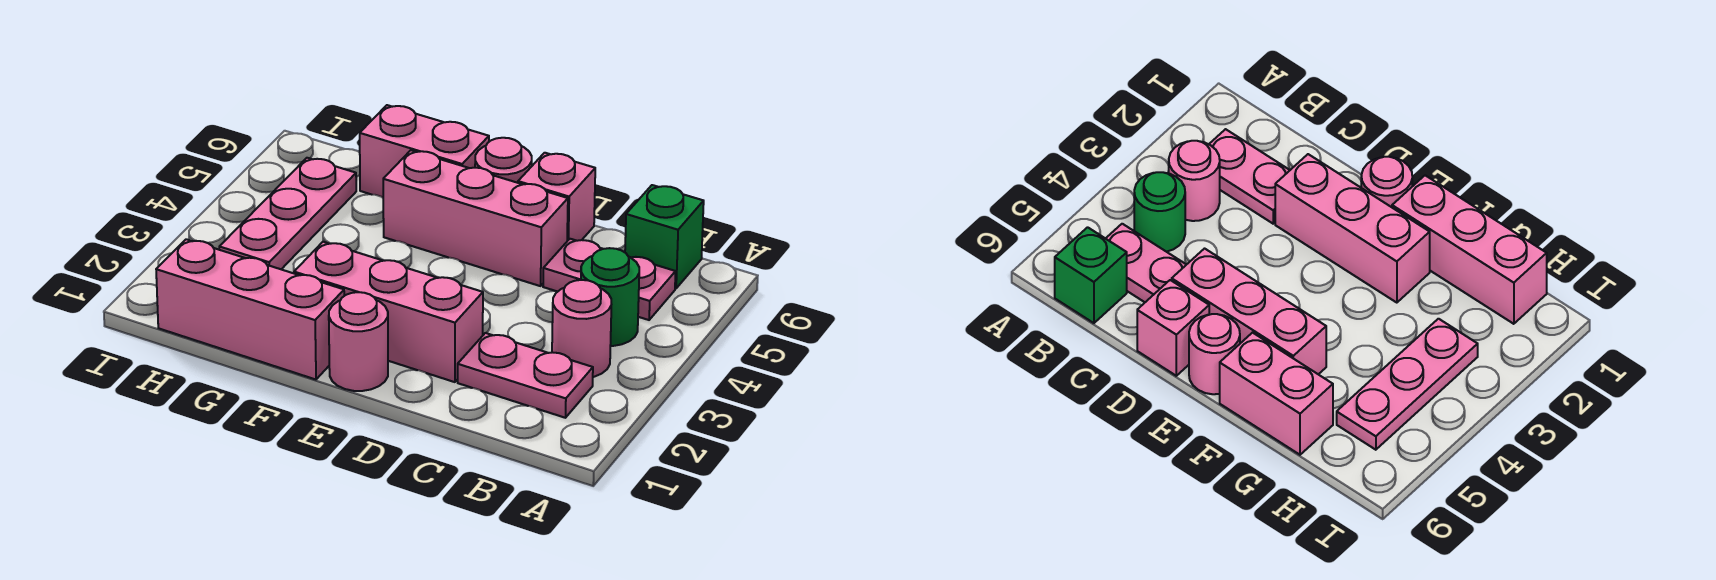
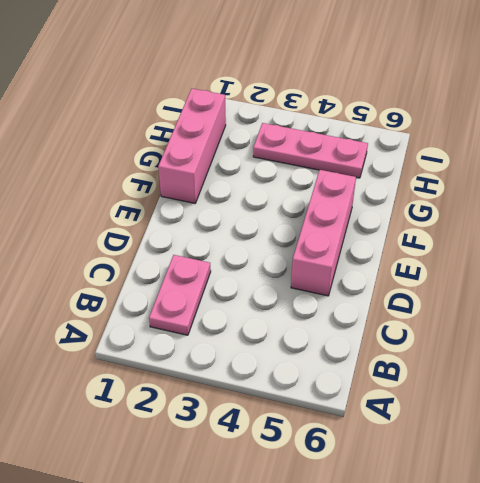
none -> pink 1x1 round brick [552,280,611,377]
none -> green 1x1 round brick [581,248,639,346]
none -> pink 1x2 plate [543,239,676,320]

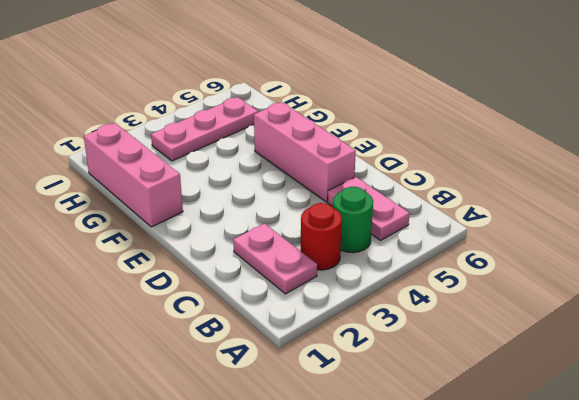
red 1x1 round brick [301,203,342,270] -> pink 1x1 round brick [552,280,611,377]
none -> green 1x1 brick [625,185,704,288]
none -> pink 1x3 brick [294,242,483,382]
none -> pink 1x1 brick [518,153,595,241]

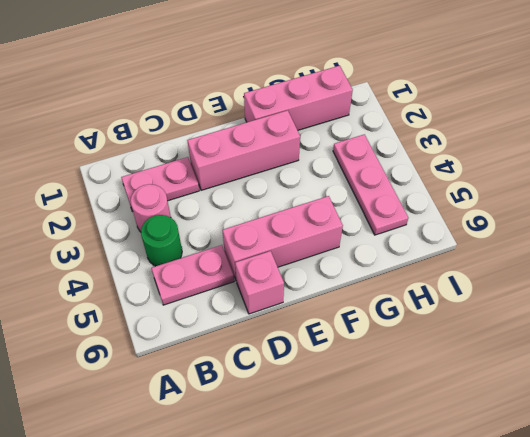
none -> green 1x1 brick [625,185,704,288]
none -> pink 1x1 round brick [329,292,388,391]
none -> pink 1x1 round brick [475,138,532,183]

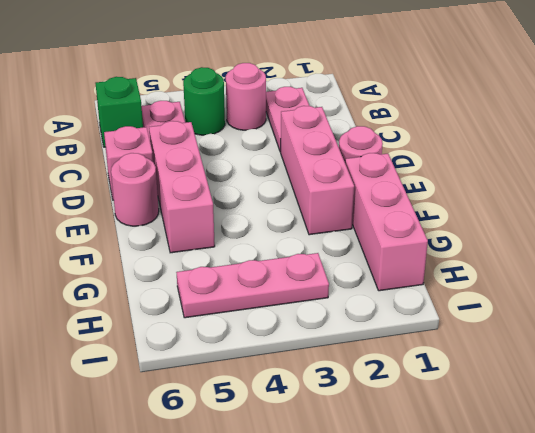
none -> pink 1x2 brick [360,105,489,198]

